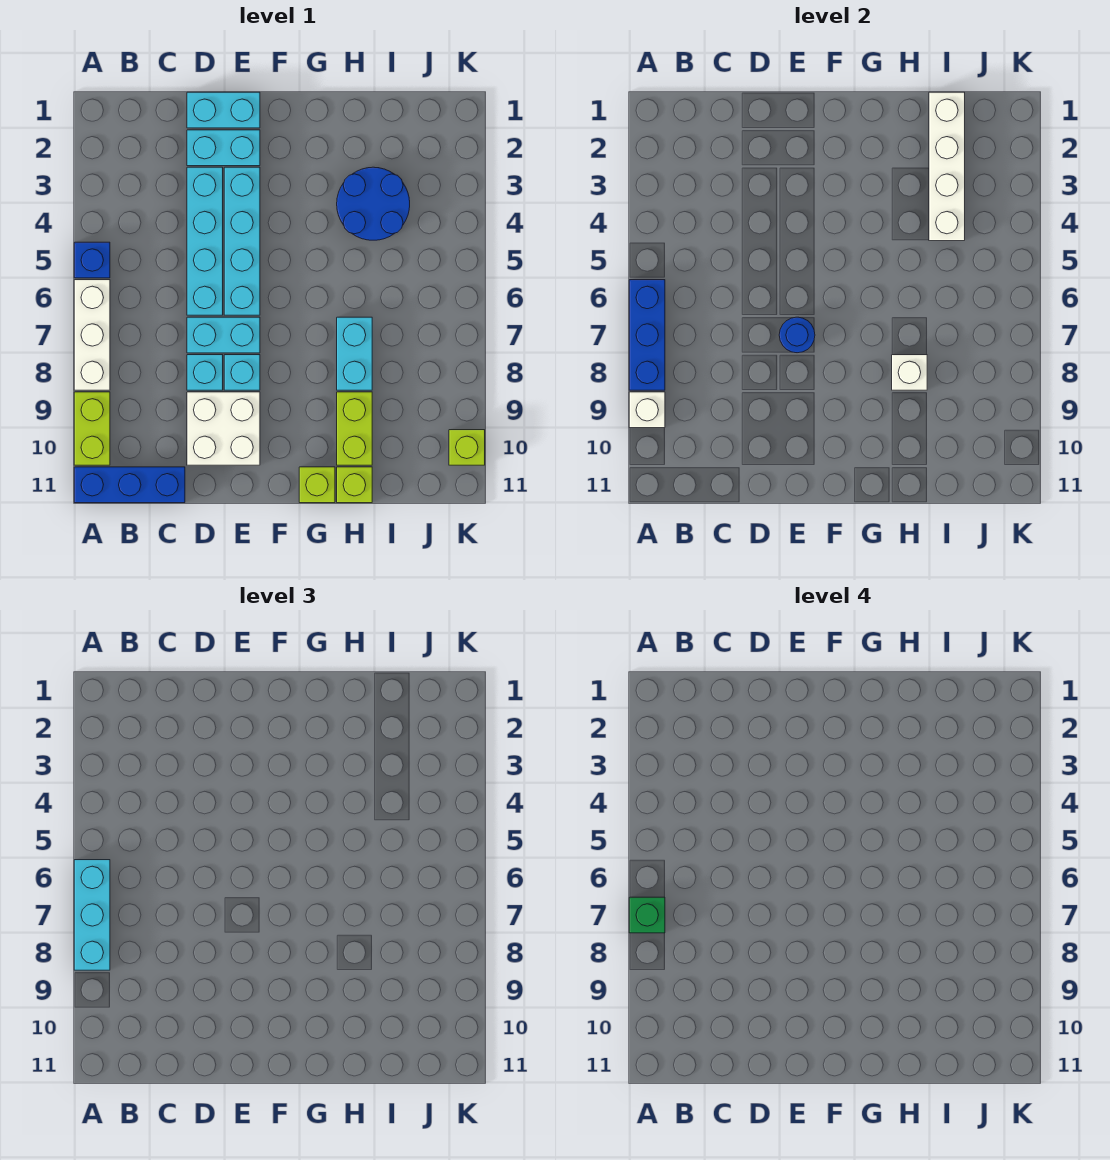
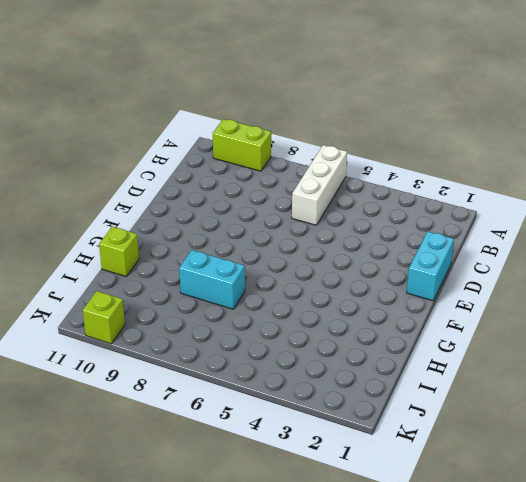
white 1x3 brick [292,145,347,225] -> white 1x3 brick turned to [74,280,110,390]
none -> blue 1x1 brick [74,242,110,278]
none -> blue 1x3 brick [74,467,185,503]
none -> cyan 1x2 brick [187,130,260,166]

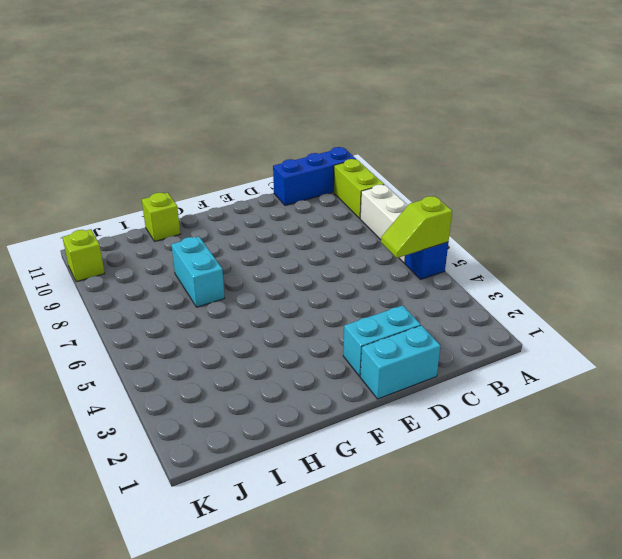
lime 1x2 slope [381,196,452,258] -> none
none -> cyan 1x4 brick [187,167,223,315]
none -> cyan 1x2 brick [187,317,260,353]
none -> cyan 1x1 brick [187,355,223,390]

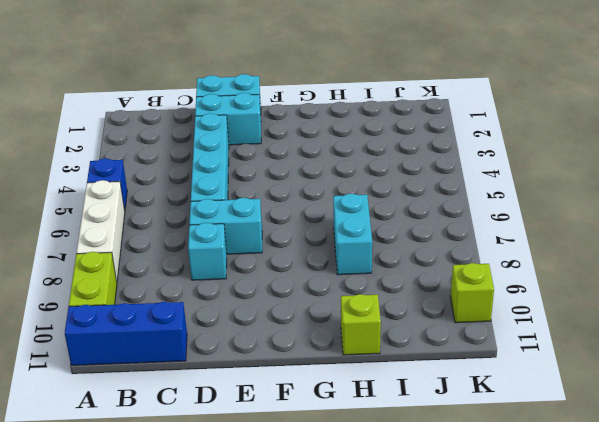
none -> white 2x2 brick [187,392,260,465]
none -> cyan 1x4 brick [224,167,260,315]
none -> cyan 1x1 brick [224,355,260,390]

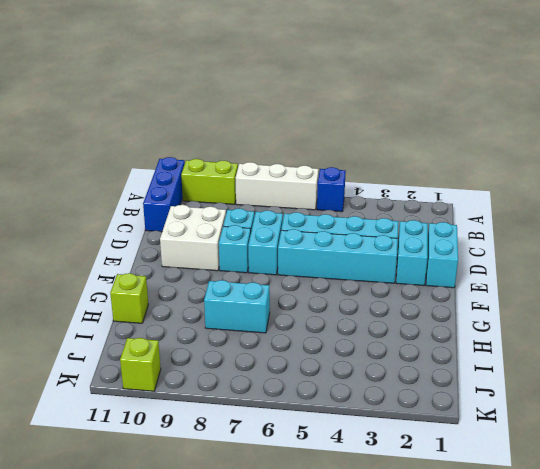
none -> lime 1x1 brick [299,467,335,503]
none -> blue 2x2 round brick [337,167,410,240]
none -> lime 1x2 brick [337,392,372,465]

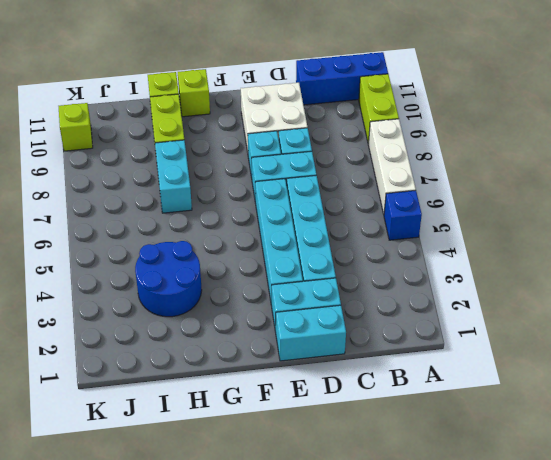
none -> blue 1x3 brick [629,280,665,390]
none -> white 1x1 brick [629,392,665,428]
none -> blue 1x1 round brick [779,317,815,353]

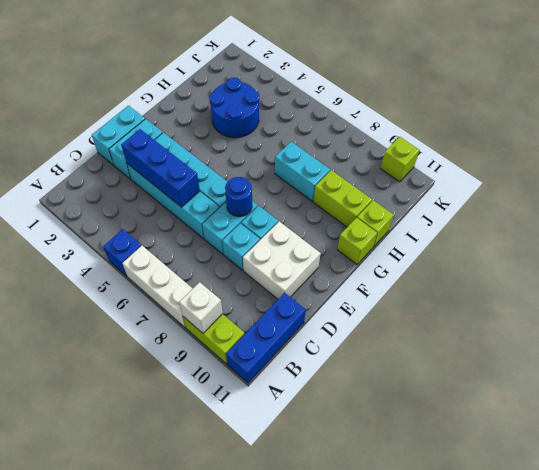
blue 1x3 brick [121,129,200,207] -> blue 1x3 brick moved to [629,280,665,390]
none -> white 1x1 brick [892,355,927,390]
none -> white 1x4 brick [929,92,965,241]
none -> cyan 1x3 brick [74,860,110,970]

